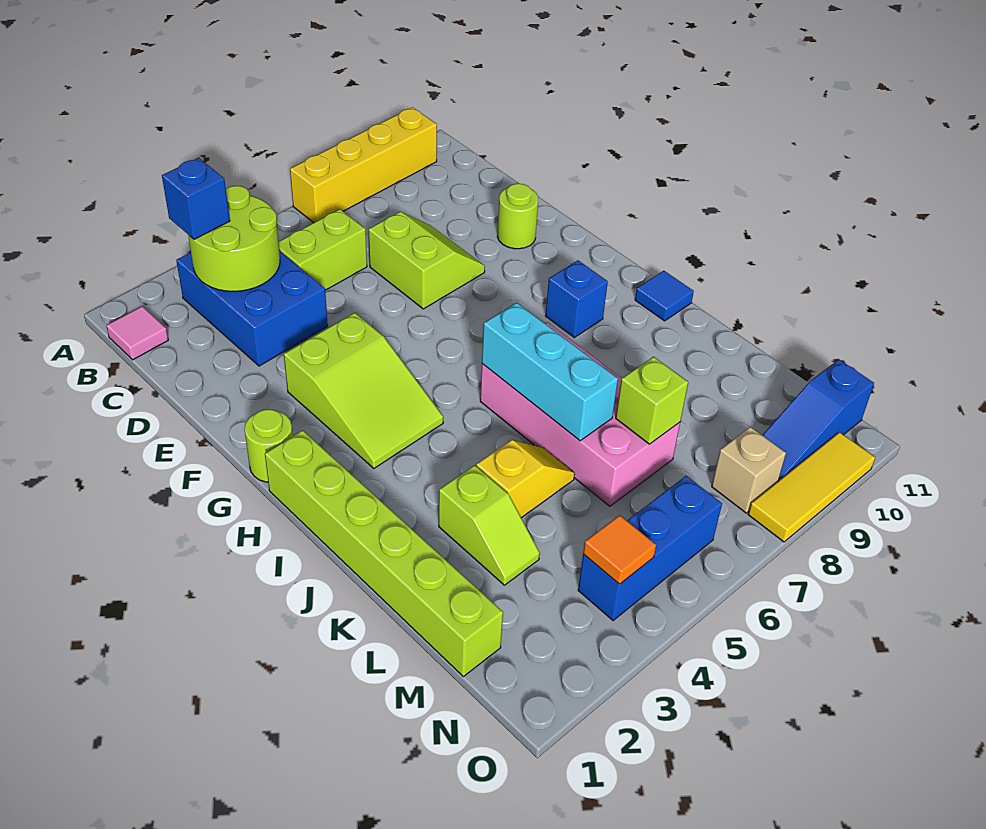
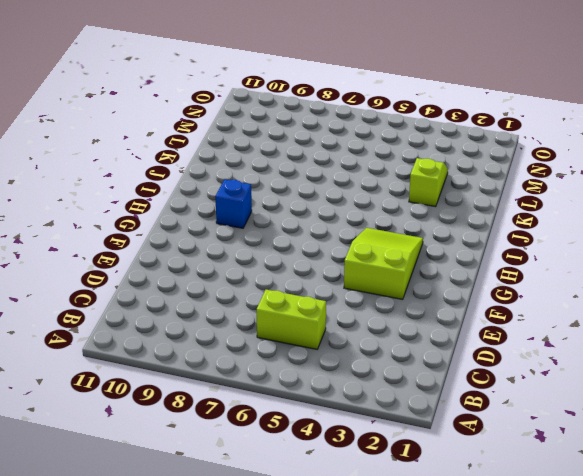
none -> yellow 1x4 brick [290,107,437,223]
none -> pink 1x1 tile [106,306,168,360]
none -> blue 2x3 brick [176,251,328,366]

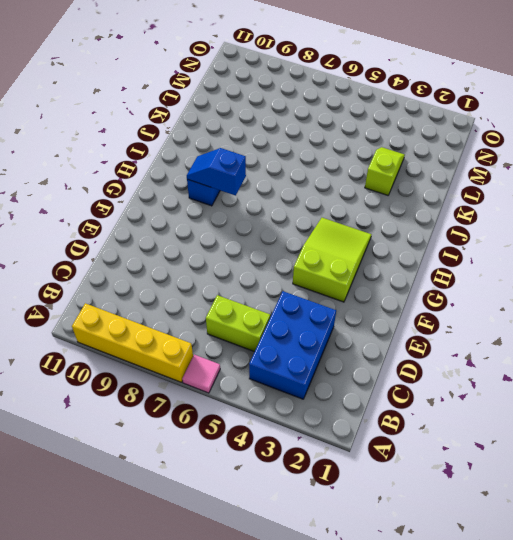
pink 1x1 tile [182,355,220,393] -> pink 1x1 tile moved to [106,306,168,360]
blue 1x2 slope [187,148,246,196] -> none
none -> lime 2x2 slope [368,212,485,309]
none -> lime 1x1 round brick [497,184,538,249]
none -> lime 1x1 round brick [244,410,293,482]

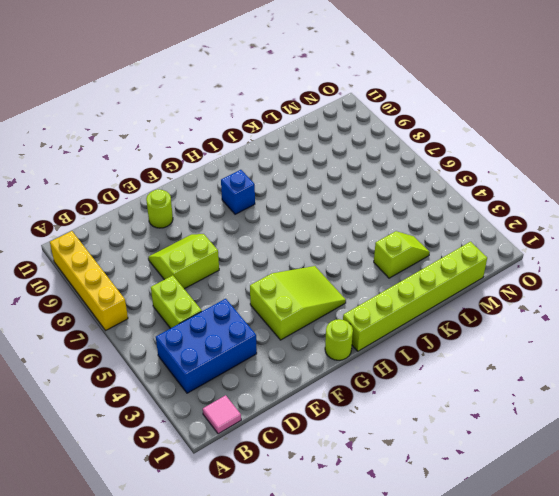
none -> pink 2x4 brick [480,322,680,506]
none -> blue 1x1 tile [635,271,694,321]
none -> yellow 1x2 slope [476,440,575,518]

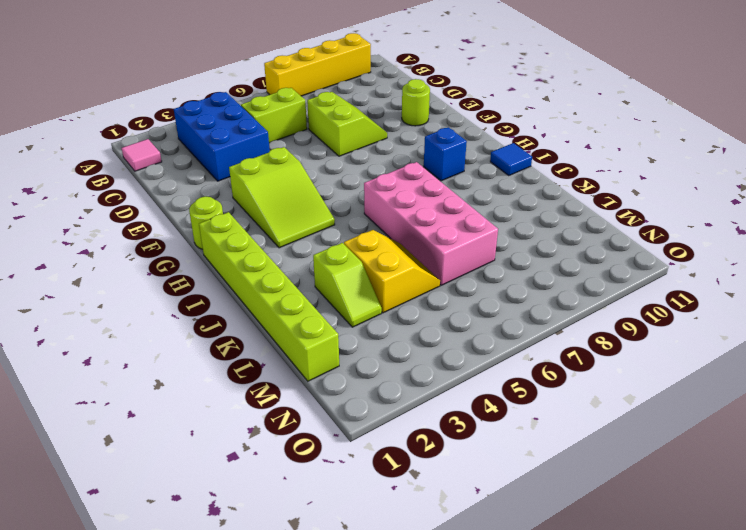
yellow 2x2 slope [344,230,440,313] -> yellow 1x2 slope [476,440,575,518]
none -> blue 1x3 brick [578,476,722,620]
none -> tan 1x1 brick [712,427,786,513]
none -> blue 1x3 slope [762,359,874,481]

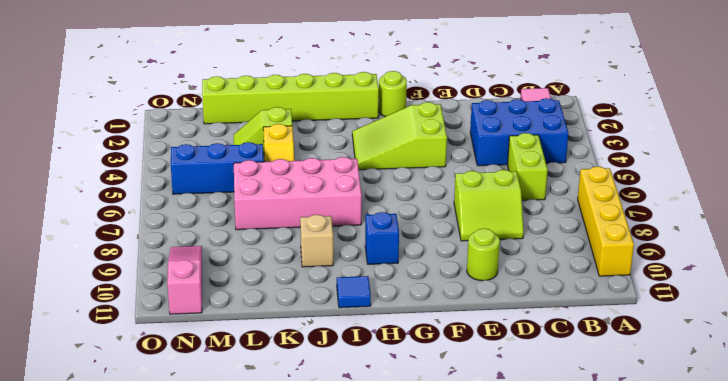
tan 1x1 brick [300,215,333,267] -> tan 1x1 brick moved to [712,427,786,513]
blue 1x3 brick [171,142,263,194] -> blue 1x3 brick turned to [578,476,722,620]
pink 1x3 slope [167,246,202,314] -> blue 1x3 slope [762,359,874,481]
none -> yellow 1x3 tile [748,432,875,542]
none -> lime 2x2 round brick [188,186,280,291]
none -> cyan 1x3 brick [482,303,618,441]

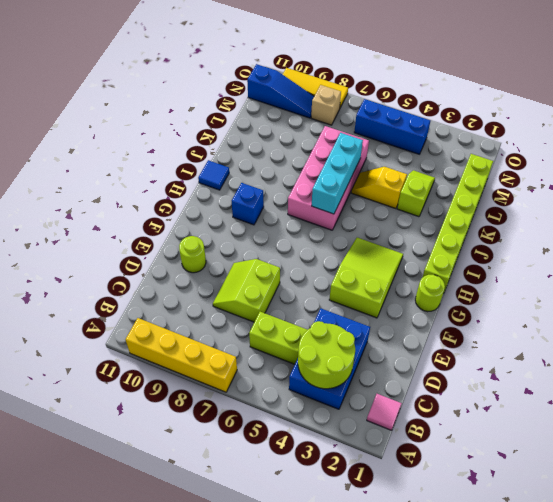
none -> lime 1x1 brick [616,357,688,444]
none -> orange 1x1 tile [583,515,656,584]
none -> blue 1x1 brick [162,158,230,239]

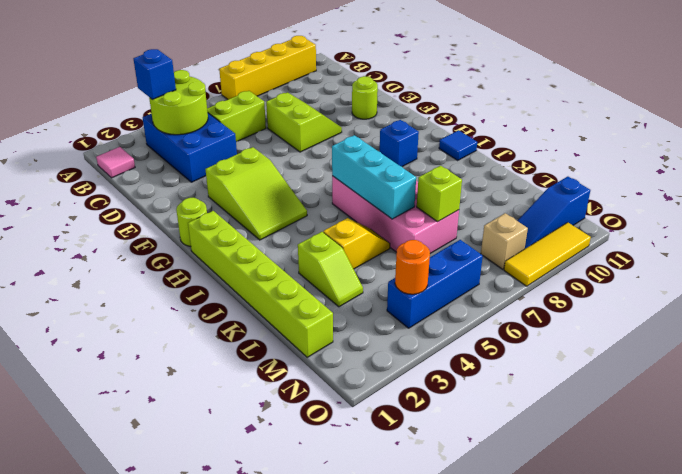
orange 1x1 round brick [395,240,430,294] -> orange 1x1 tile [583,515,656,584]

